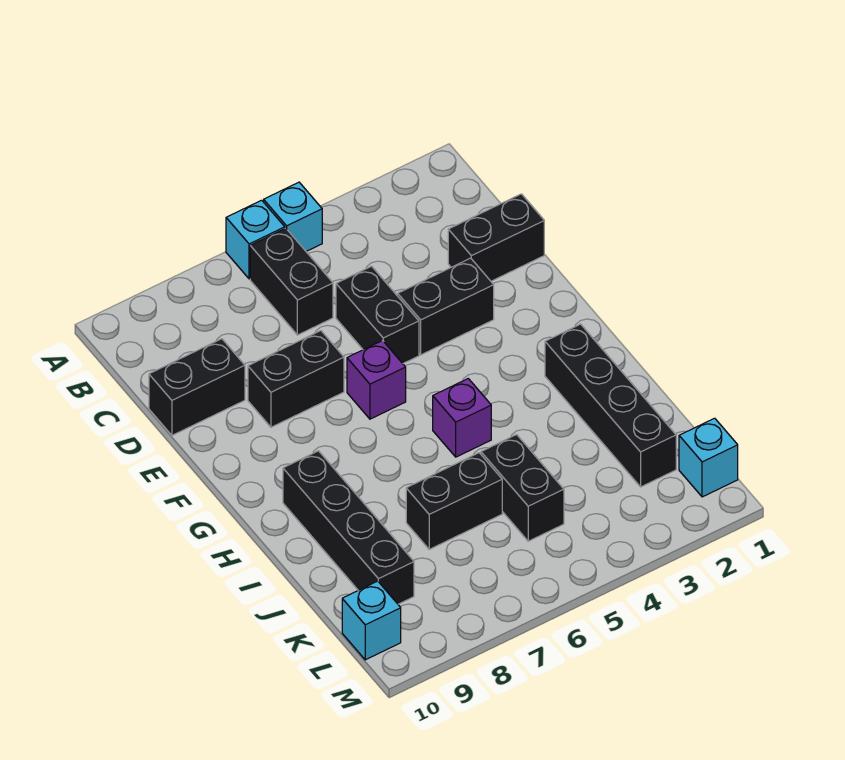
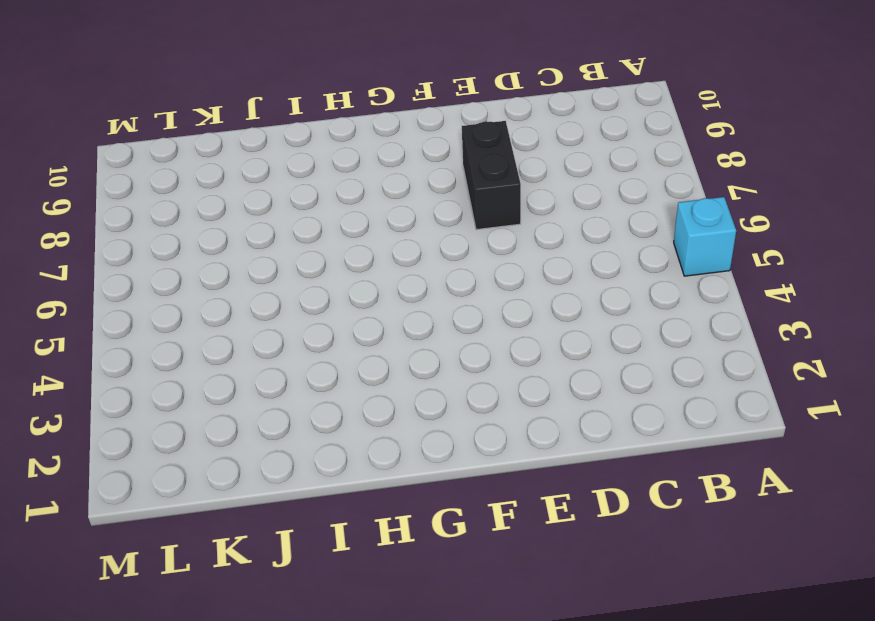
none -> cyan 1x1 brick [226,200,285,279]
none -> black 1x2 brick [250,228,333,335]
none -> black 1x2 brick [448,194,544,281]

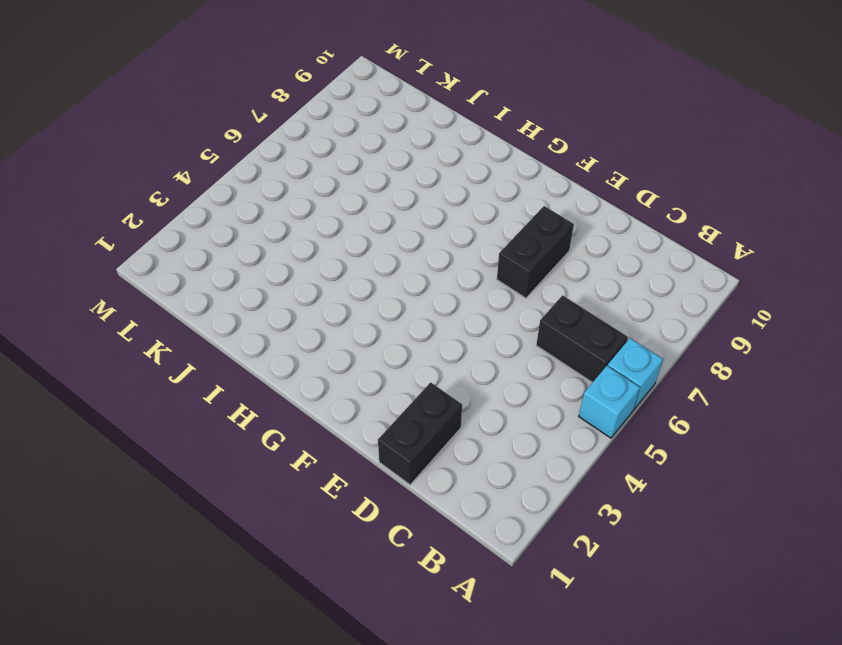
none -> black 1x2 brick [336,266,419,363]
none -> black 1x2 brick [149,339,245,435]
none -> black 1x2 brick [398,258,494,355]

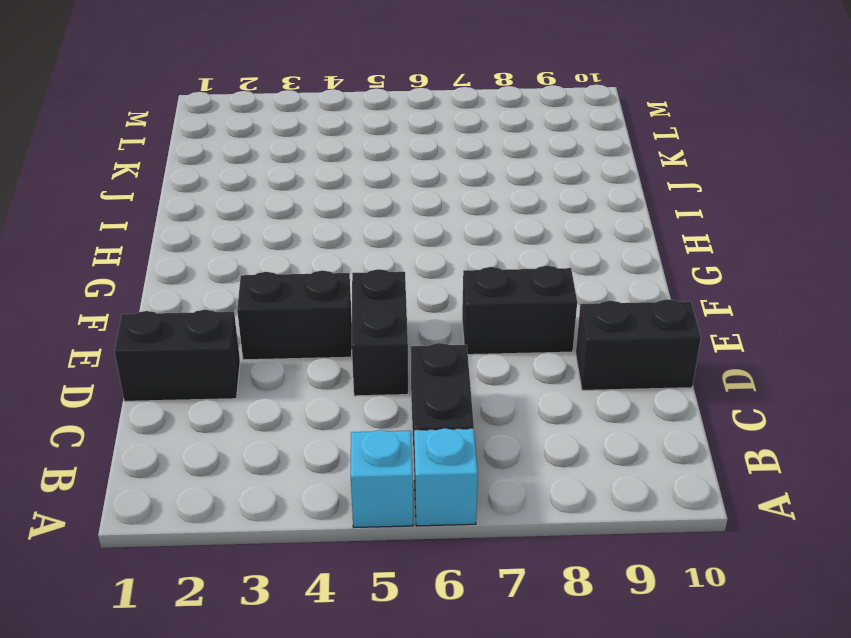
none -> purple 1x1 brick [347,341,406,419]
none -> black 1x4 brick [545,324,676,487]
none -> purple 1x1 brick [433,379,491,457]

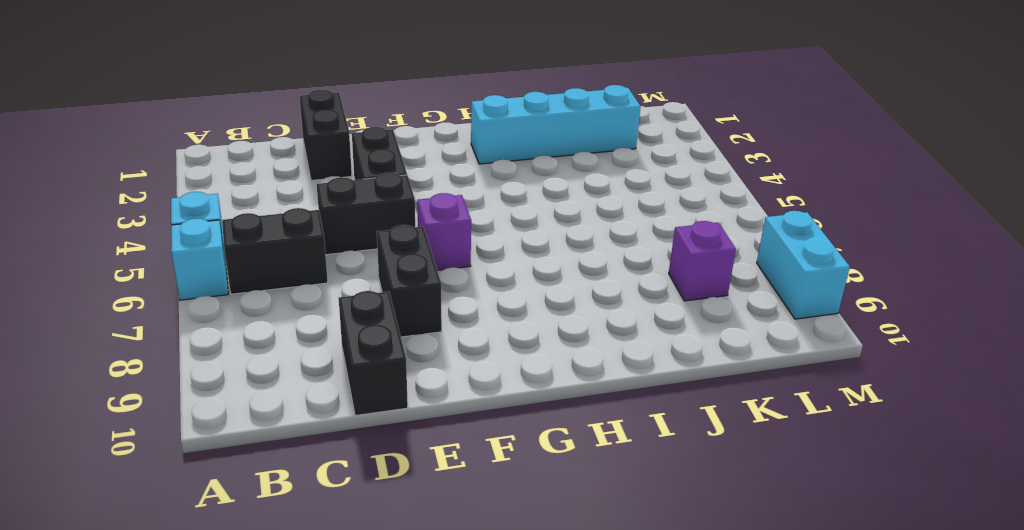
cyan 1x4 brick [471,85,641,164] -> black 1x4 brick [545,324,676,487]
purple 1x1 brick [669,221,736,301] -> purple 1x1 brick moved to [433,379,491,457]
cyan 1x2 brick [757,211,850,319] -> none
none -> black 1x4 brick [283,451,414,604]
none -> black 1x2 brick [481,435,564,541]
none -> black 1x2 brick [406,453,502,549]

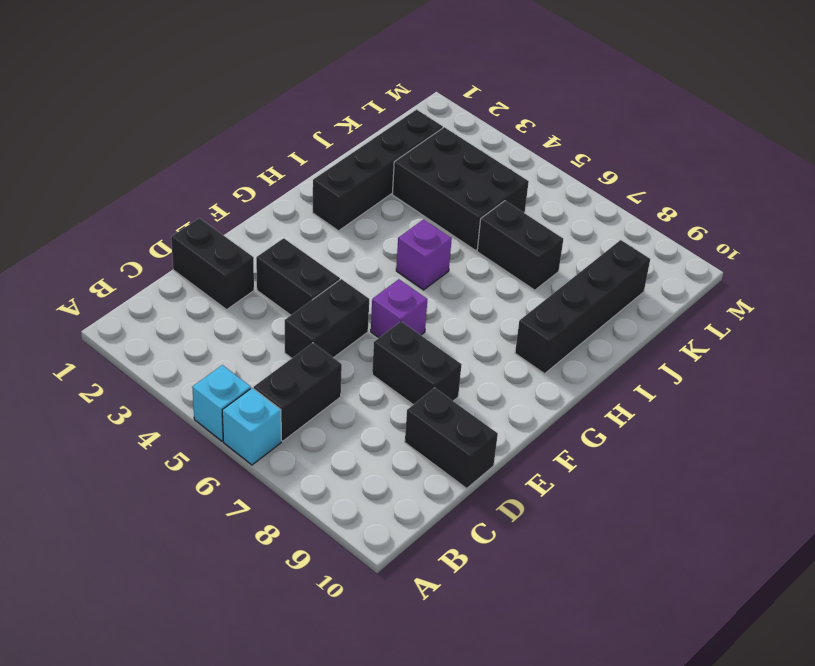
black 2x3 brick [392,127,529,251] -> black 1x2 brick [481,435,564,541]
none -> cyan 1x1 brick [679,418,738,497]
none -> cyan 1x1 brick [342,581,401,660]

